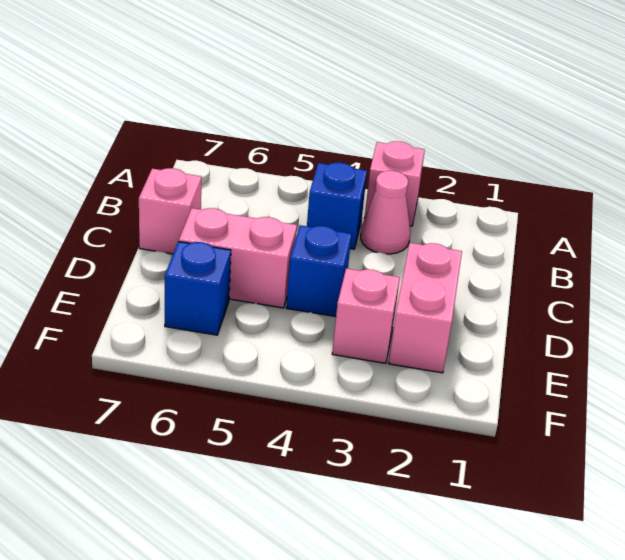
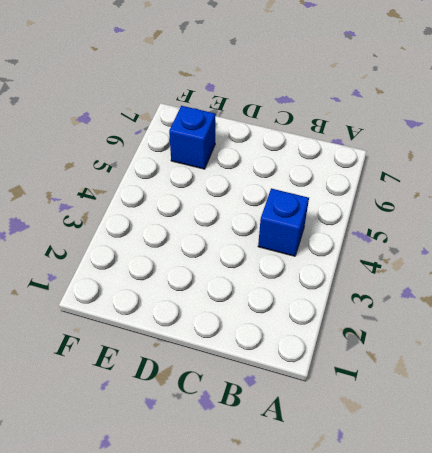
none -> pink 1x1 brick [365,141,425,226]
none -> pink 1x1 cone [361,171,410,254]

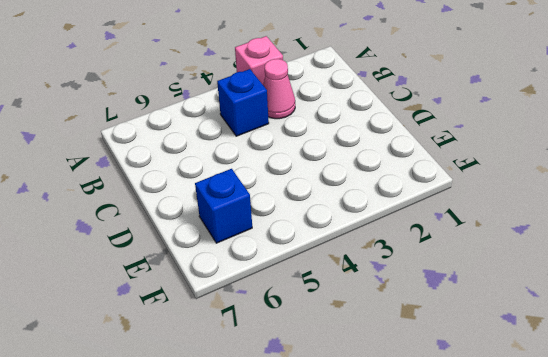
none -> pink 1x1 brick [139,168,202,254]
none -> pink 1x2 brick [389,243,462,373]

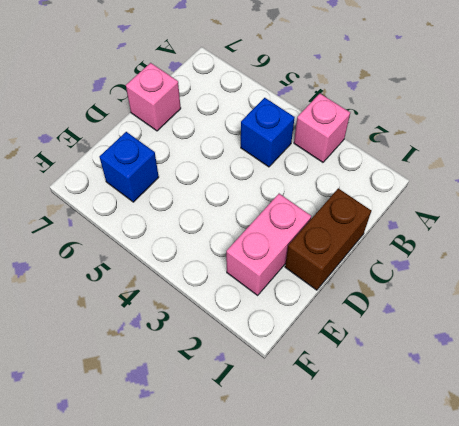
brown 1x2 brick [285,188,371,290] -> none
none -> pink 1x1 cone [361,171,410,254]
none -> blue 1x1 brick [286,225,352,317]

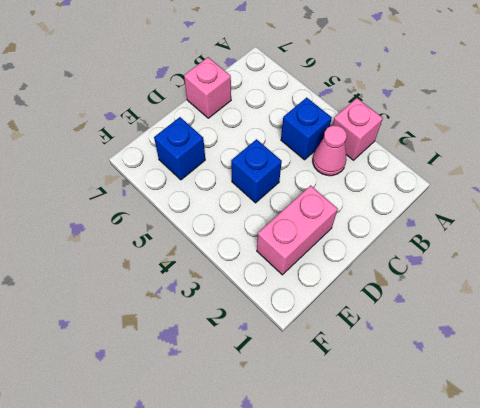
none -> pink 1x2 brick [179,208,297,308]
none -> pink 1x1 brick [332,269,400,363]

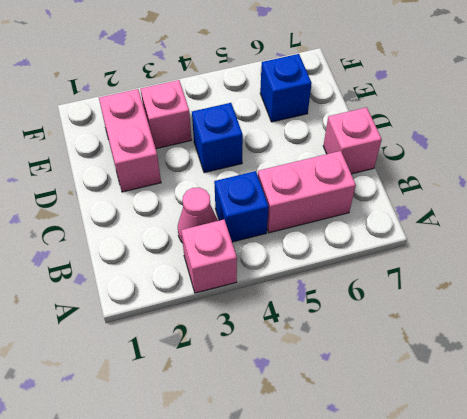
pink 1x2 brick [258,151,356,233] -> pink 1x2 brick moved to [179,208,297,308]

